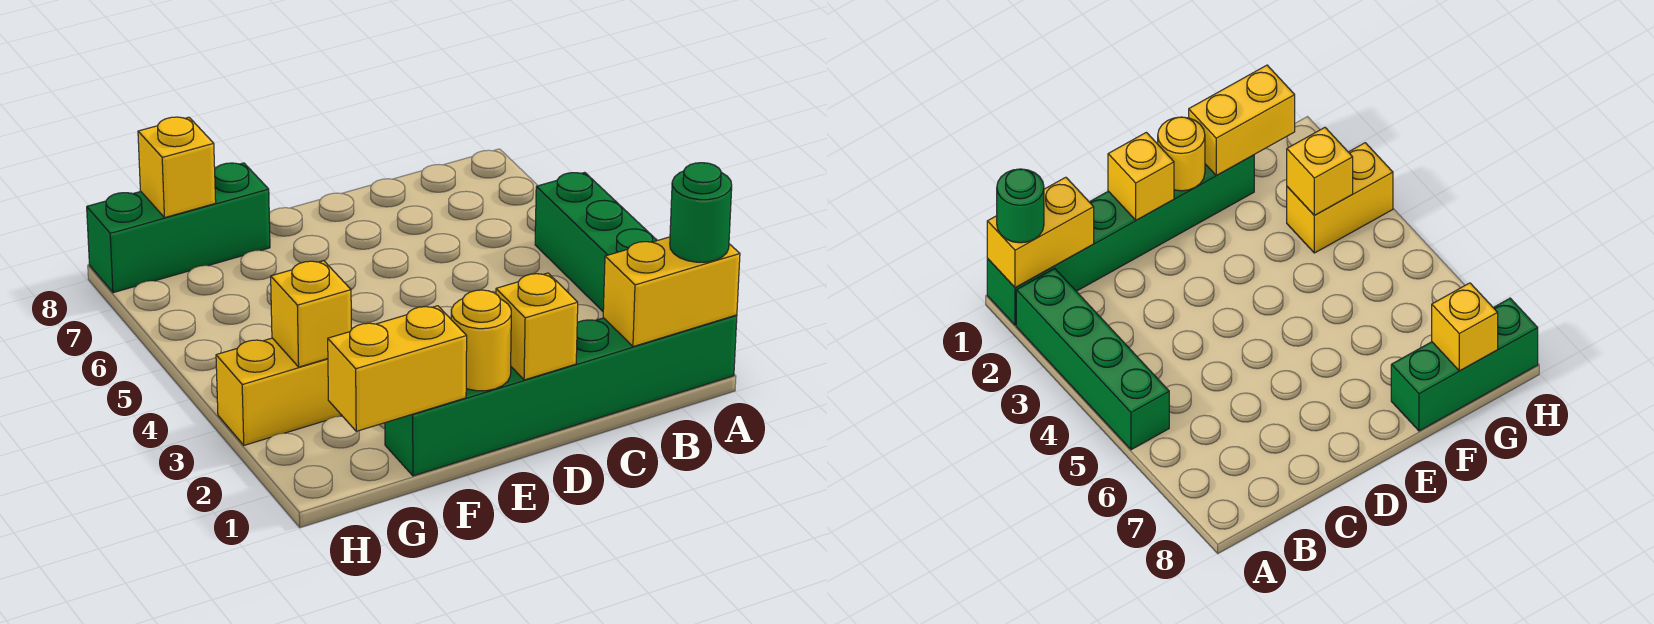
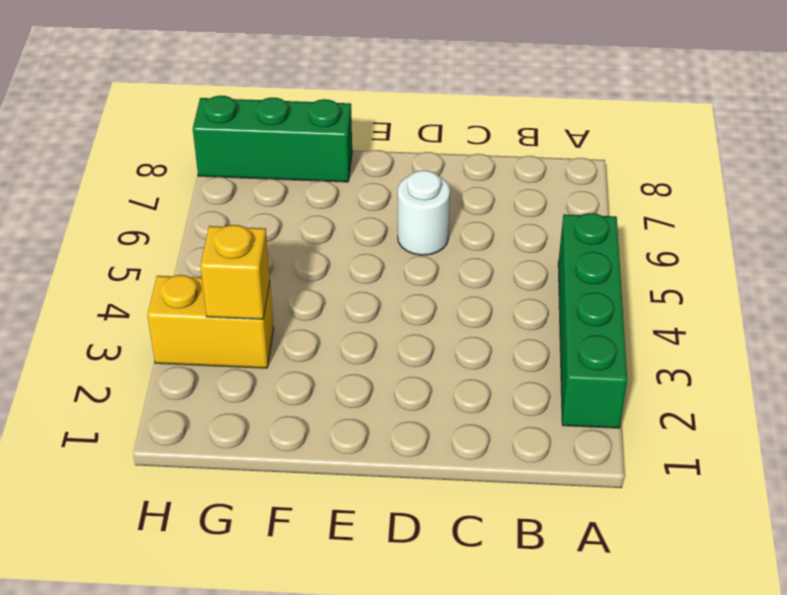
white 1x1 round brick [398,170,450,255] -> none
none -> green 1x6 brick [385,315,737,476]
none -> yellow 1x2 brick [603,237,740,347]

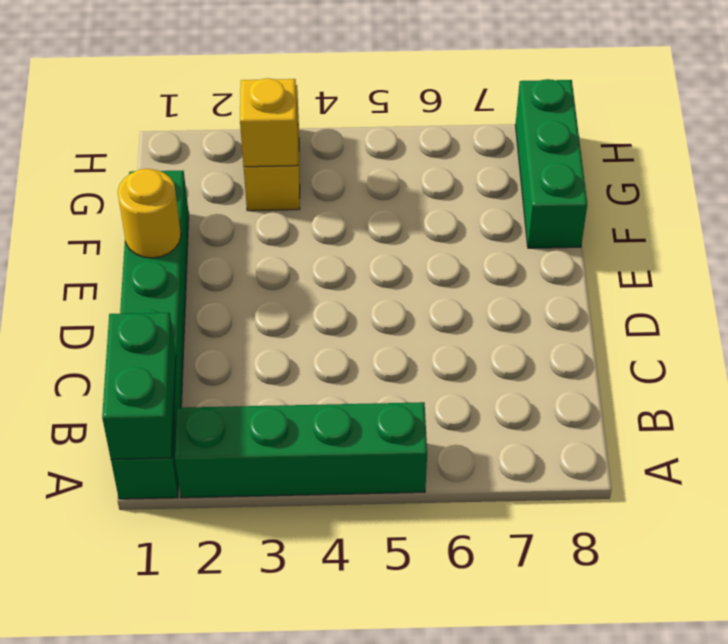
green 1x2 brick [102,313,176,459] -> yellow 1x2 brick [603,237,740,347]
none -> yellow 1x1 brick [496,273,578,380]
none -> yellow 1x2 brick [328,306,467,431]

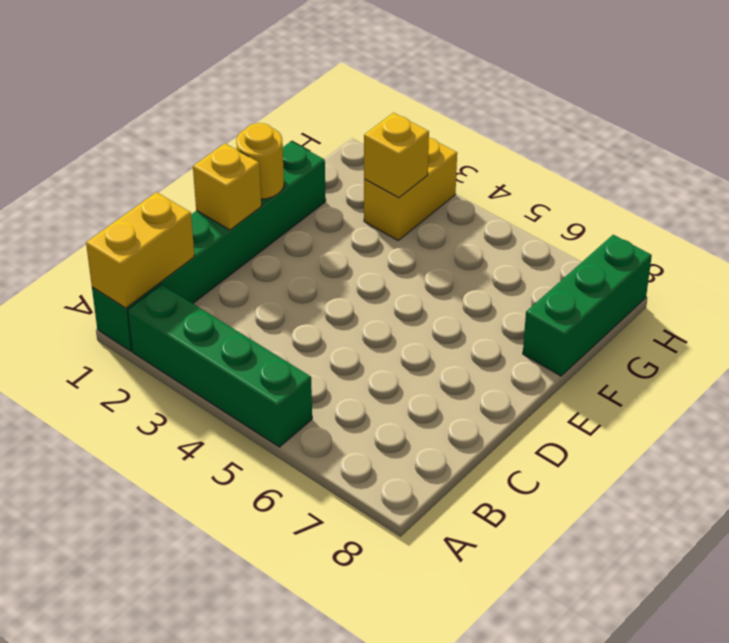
none -> yellow 1x2 brick [328,306,467,431]
none -> yellow 1x1 brick [138,117,216,218]

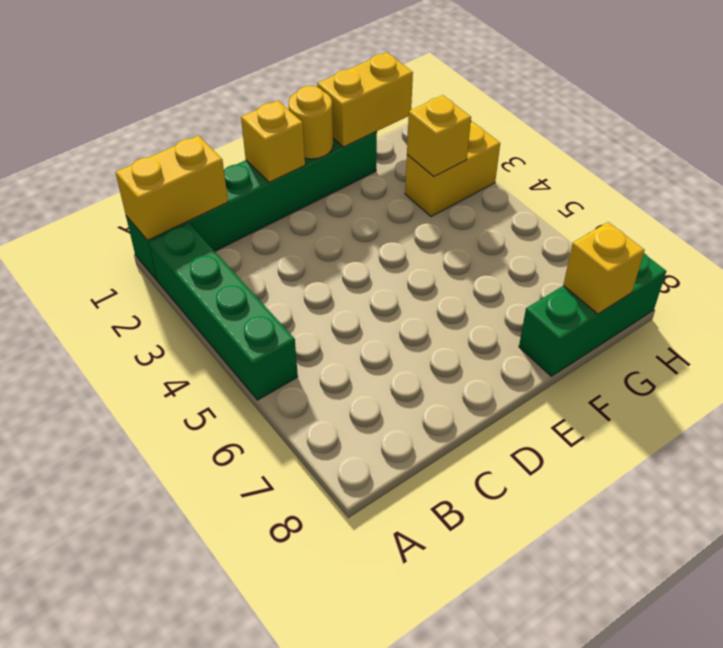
none -> green 1x1 round brick [670,163,732,262]

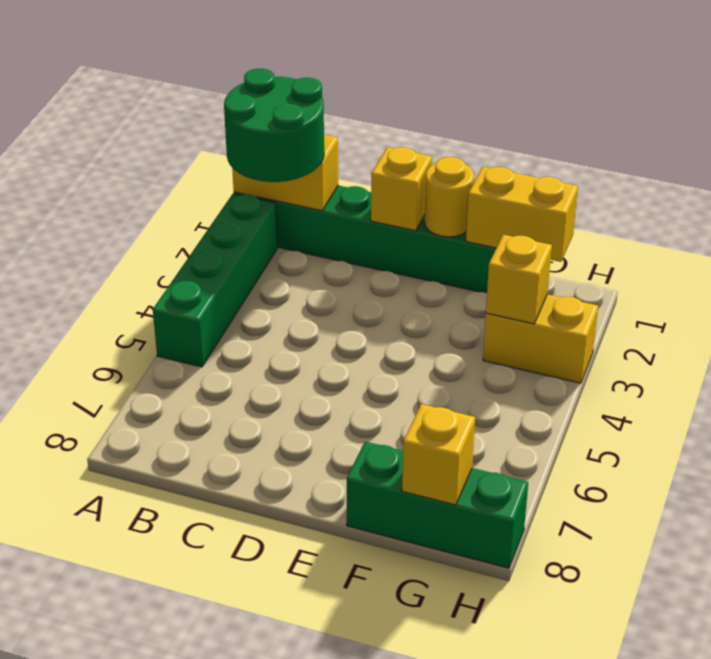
green 2x2 round brick [224,69,324,182] -> green 1x1 round brick [670,163,732,262]

